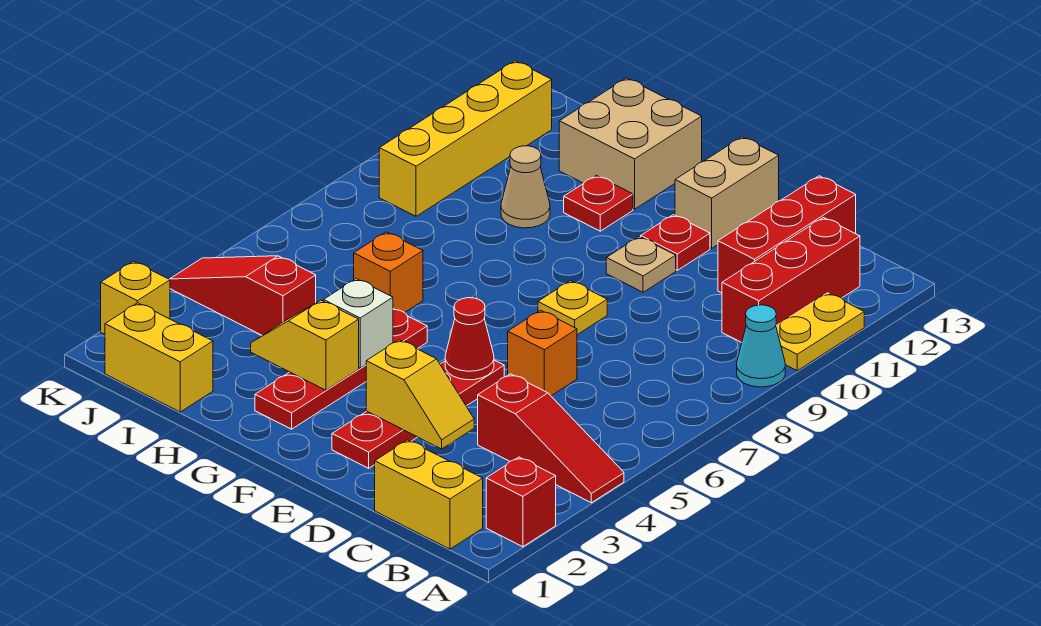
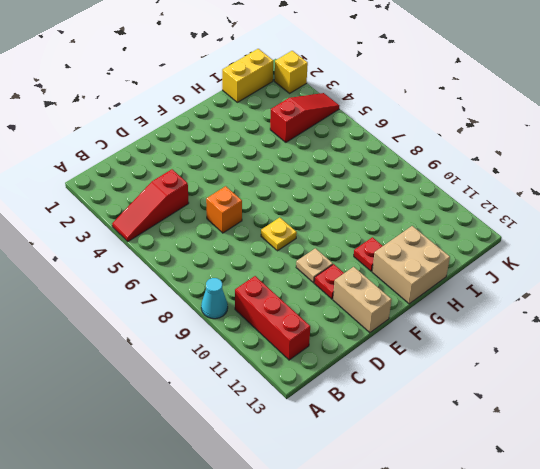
none -> red 1x1 brick [486,457,556,547]
none -> yellow 1x2 plate [776,293,864,371]
none -> yellow 1x2 brick [375,440,483,549]

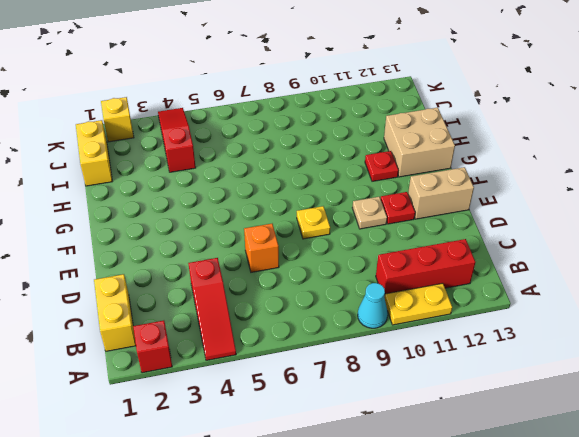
none -> red 1x3 brick [718,176,856,293]
none -> red 1x4 plate [332,360,504,468]
none -> red 1x4 plate [255,309,427,429]

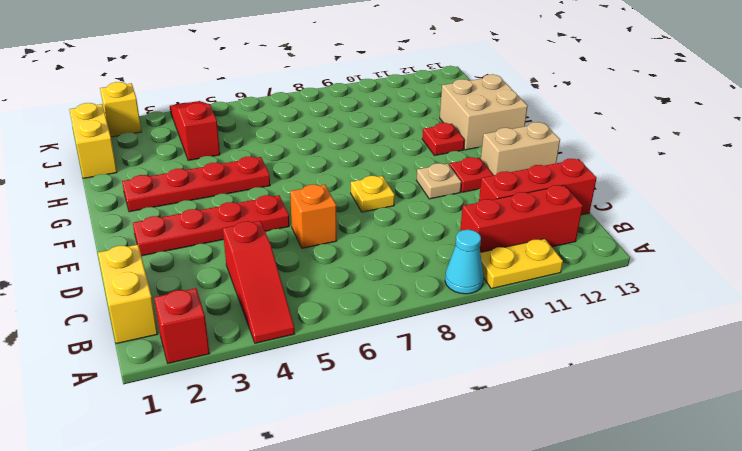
none -> orange 1x1 brick [354,232,423,313]
none -> tan 1x1 cone [501,146,550,228]
none -> yellow 1x4 brick [379,61,552,216]

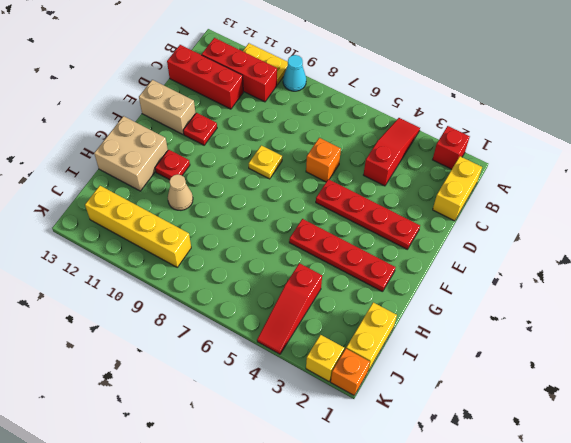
orange 1x1 brick [331,349,370,395] -> orange 1x1 brick moved to [354,232,423,313]
none -> tan 1x1 plate [606,237,676,292]
none -> yellow 1x2 slope [366,340,474,449]
none -> red 1x1 cone [445,298,494,380]

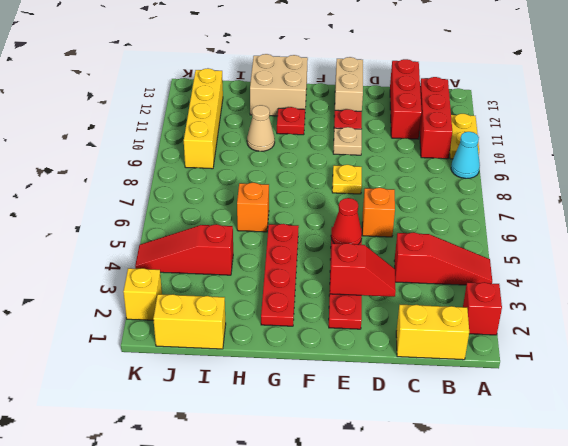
red 1x2 slope [330,243,396,297] -> yellow 1x2 slope [366,340,474,449]
none -> yellow 1x2 slope [251,300,359,390]
none -> white 1x1 brick [324,279,393,368]

